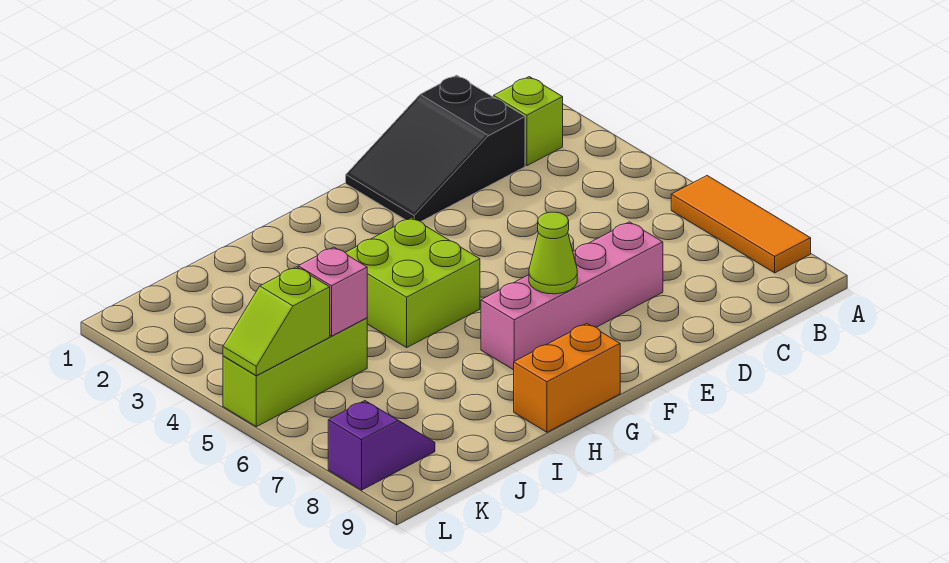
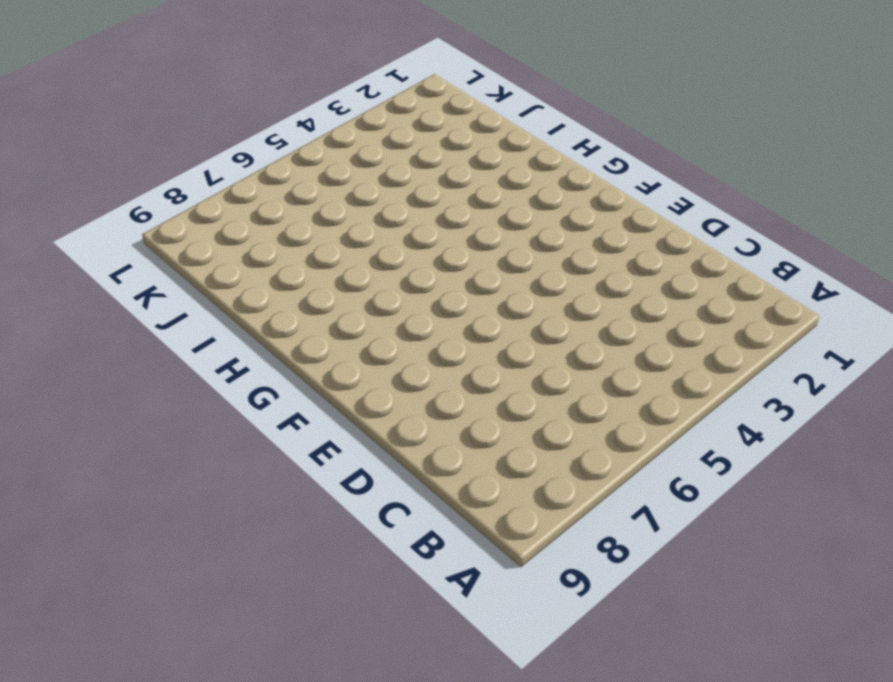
none -> orange 1x3 tile [671,176,811,273]
none -> lime 1x1 brick [494,77,563,166]

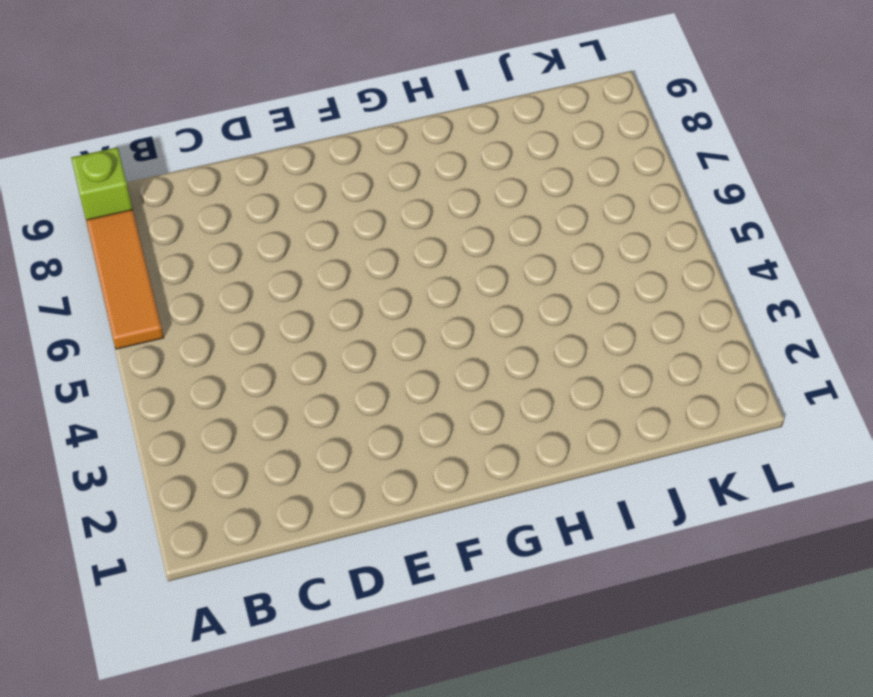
lime 1x1 brick [71,147,132,220] -> lime 1x1 brick moved to [494,77,563,166]
none -> black 2x3 slope [346,75,525,222]
none -> pink 1x4 brick [481,222,663,370]

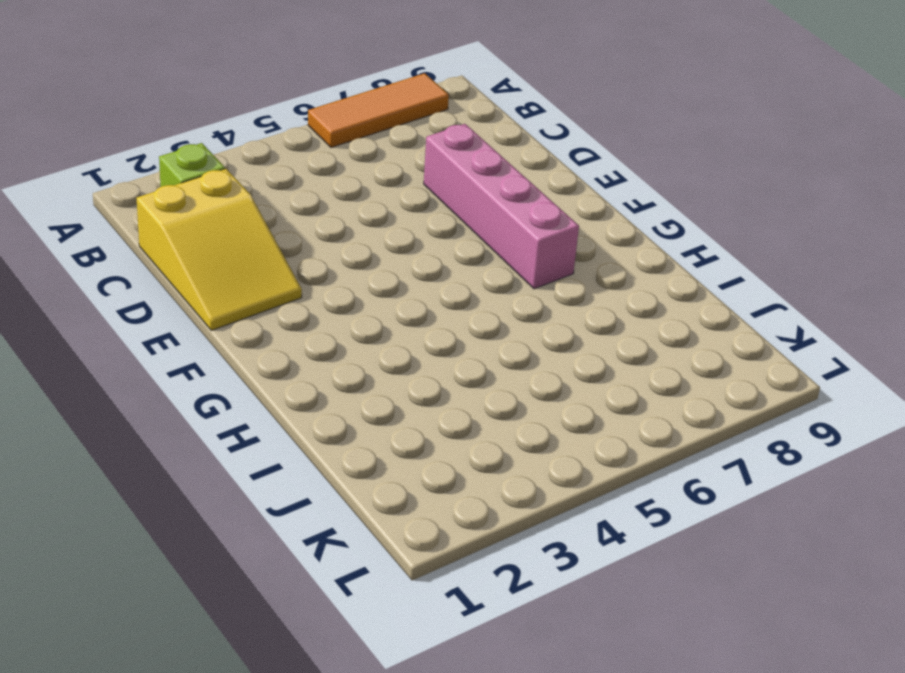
yellow 2x3 slope [137,169,302,330] -> black 2x3 slope [346,75,525,222]
none -> lime 2x2 brick [345,218,480,347]
none -> orange 1x2 brick [514,324,620,432]

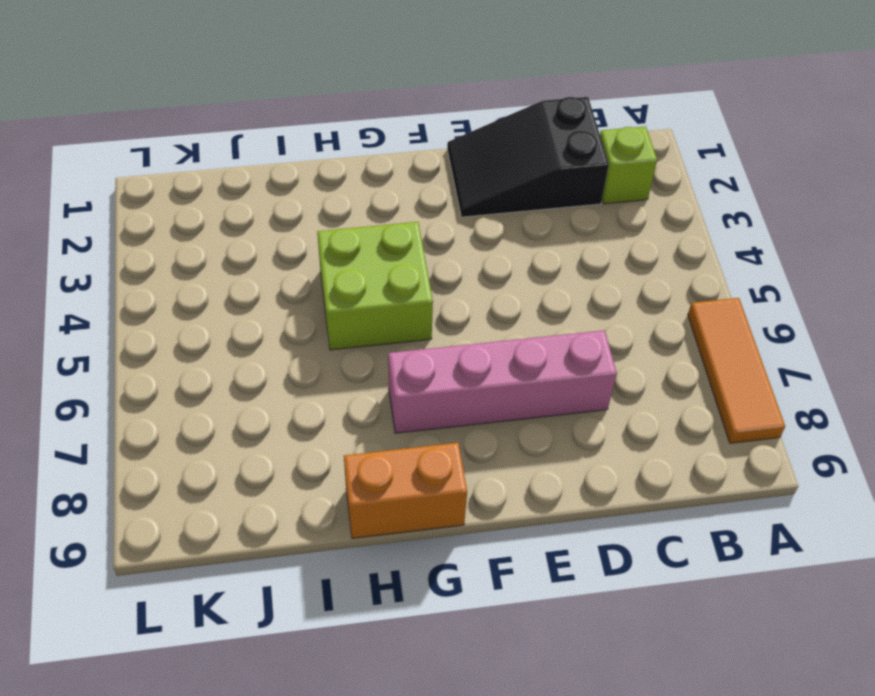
none -> lime 1x3 brick [223,318,367,427]
none -> purple 1x2 slope [328,401,435,490]

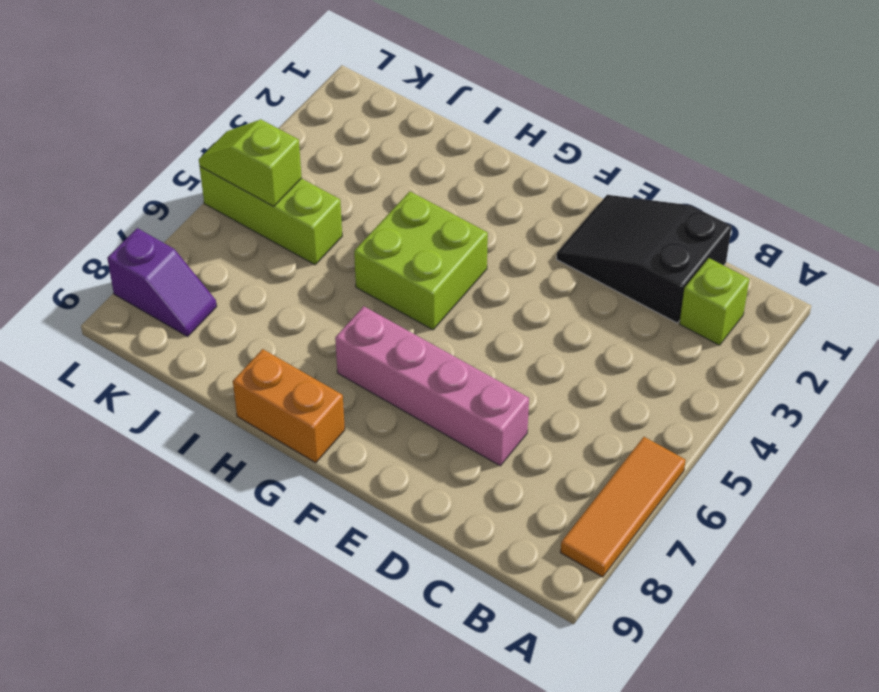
none -> lime 1x1 cone [529,212,577,294]
none -> pink 1x1 brick [298,247,367,336]

